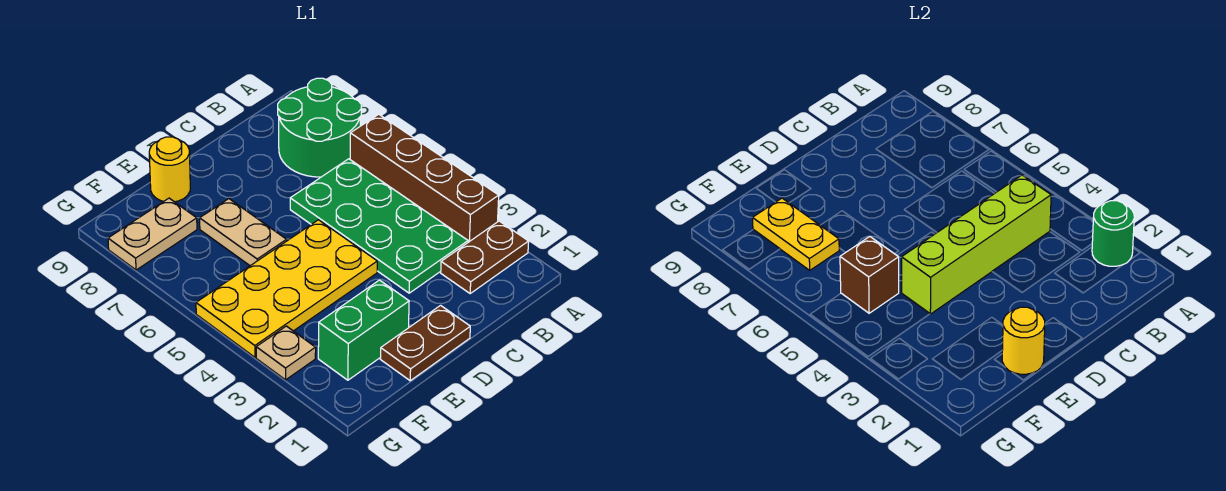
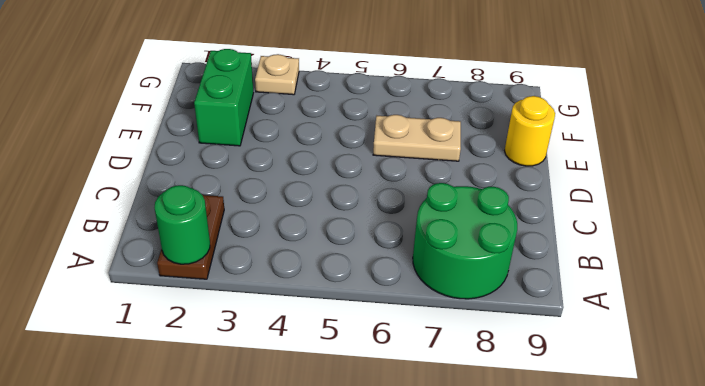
none -> brown 1x4 brick [350,114,499,242]
none -> green 2x4 plate [290,159,468,293]
none -> brown 1x2 plate [380,305,470,381]

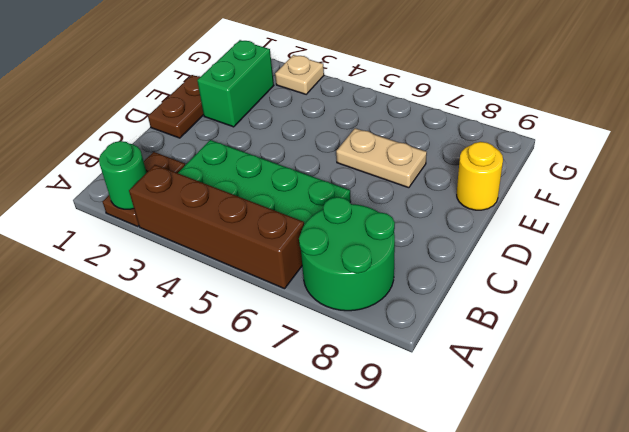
none -> yellow 2x4 plate [196,220,377,357]
none -> tan 1x2 plate [108,198,197,270]
none -> lime 1x4 brick [902,175,1051,314]

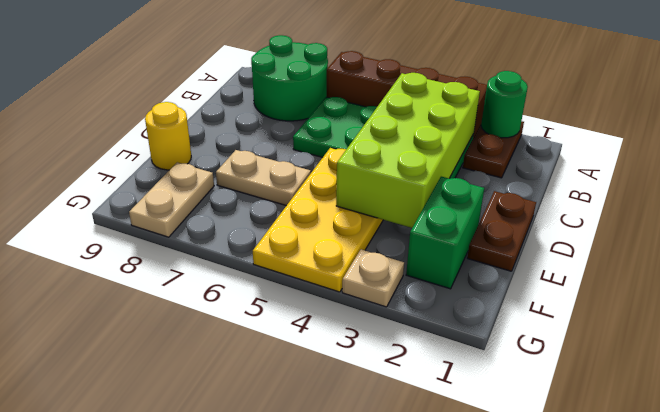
lime 2x4 brick [336,73,480,228] -> lime 1x4 brick [902,175,1051,314]
none -> yellow 1x1 round brick [1002,307,1045,374]
none -> brown 1x1 brick [840,236,899,313]
none -> yellow 1x2 plate [752,198,839,270]

